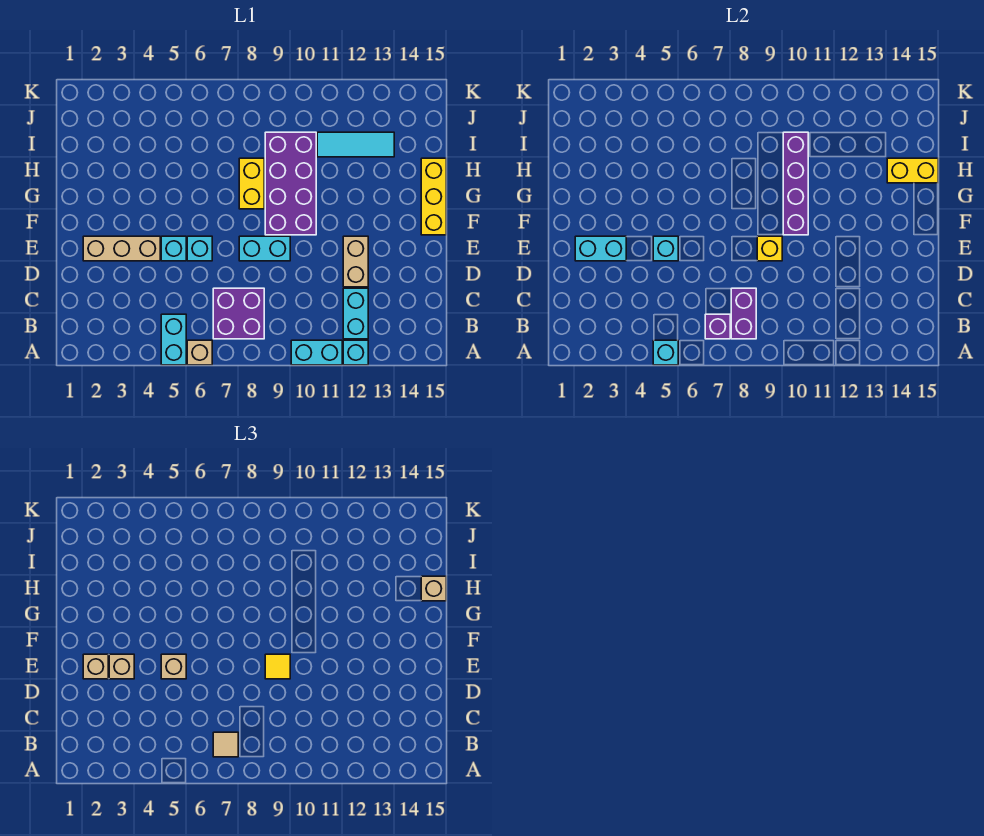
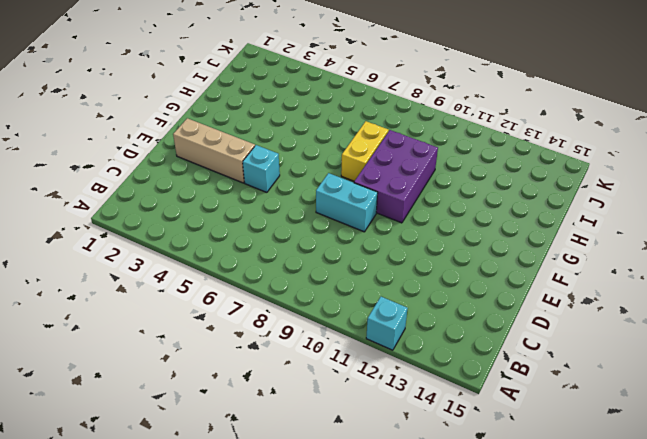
purple 2x3 brick [354,130,438,223] -> purple 2x4 brick [265,132,316,235]
none -> cyan 1x2 brick [161,314,186,365]
none -> tan 1x1 brick [187,340,212,365]
none -> cyan 1x2 brick [291,340,342,365]

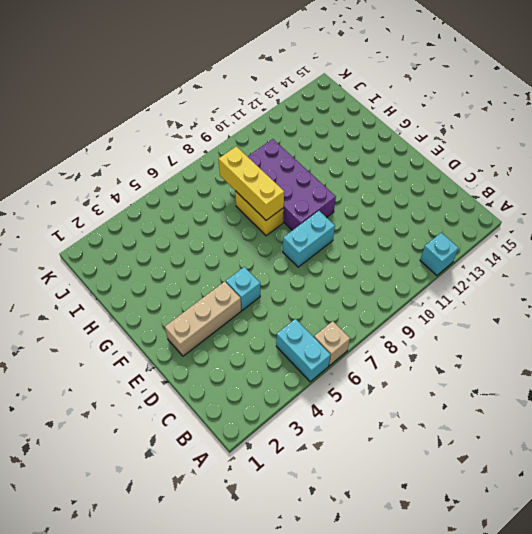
yellow 1x3 brick [219,146,284,220] -> yellow 1x3 brick moved to [421,158,446,235]
none -> cyan 1x2 brick [291,340,342,365]
none -> purple 2x2 brick [213,288,264,339]
none -> cyan 1x2 brick [343,288,368,339]

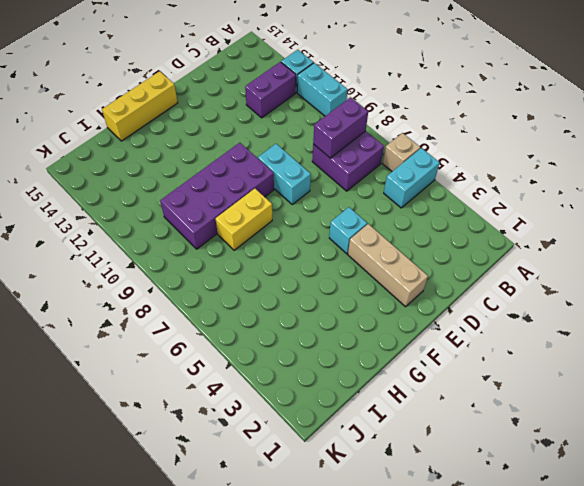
purple 1x2 brick [245,62,296,118] -> cyan 1x2 brick [343,288,368,339]
none -> tan 1x2 brick [343,236,368,287]
none -> cyan 1x1 brick [187,236,212,261]
none -> cyan 1x3 tile [317,132,394,157]

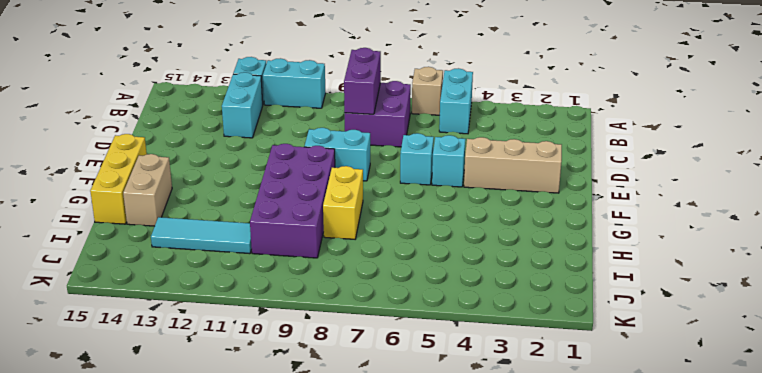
tan 1x2 brick [123,154,172,226] -> tan 1x2 brick moved to [343,236,368,287]
none -> cyan 1x1 brick [653,340,678,365]
none -> purple 1x1 brick [705,314,730,339]
none -> cyan 1x2 brick [575,236,626,261]

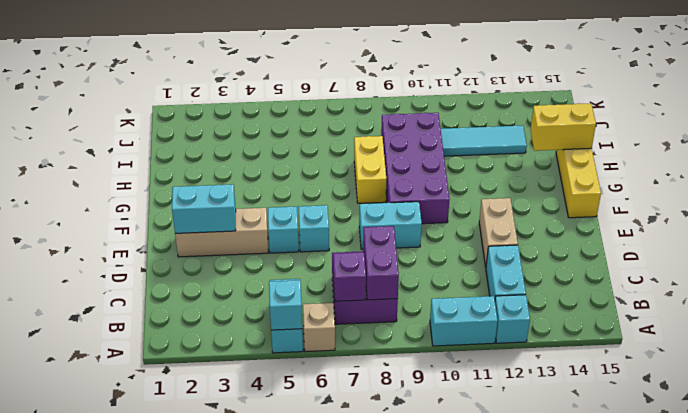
none -> cyan 1x1 brick [653,236,678,261]
none -> yellow 1x1 brick [757,236,782,261]
none -> purple 1x4 brick [783,132,808,235]

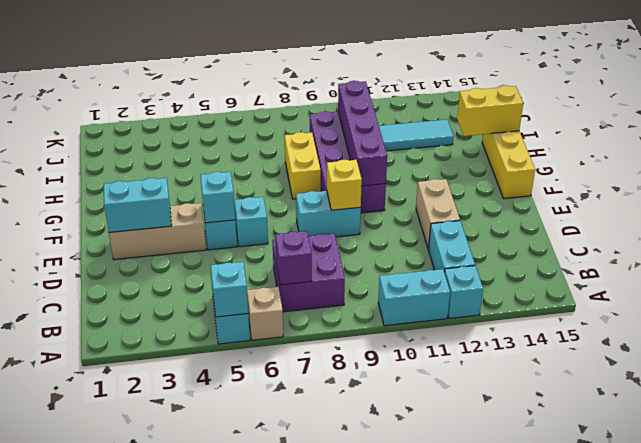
none -> purple 1x2 brick [731,288,756,339]
none -> tan 1x1 tile [213,732,238,757]
none -> tan 1x1 brick [83,654,108,679]

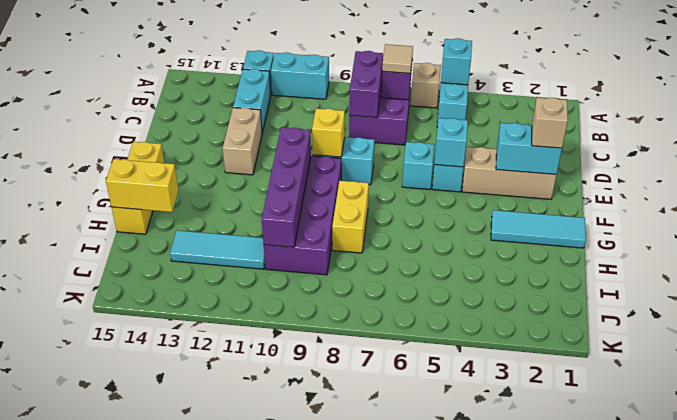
cyan 1x3 tile [491,210,586,248] -> none
none -> tan 1x1 brick [109,654,134,679]
none -> tan 1x1 brick [161,654,186,679]
none -> yellow 1x1 tile [265,654,290,679]

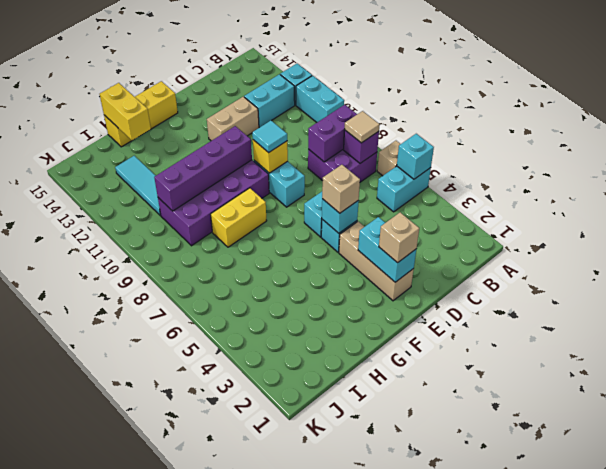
cyan 1x1 tile [252,121,287,153] -> yellow 1x1 tile [265,654,290,679]
none -> tan 1x1 brick [109,654,134,679]
none -> tan 1x1 brick [421,576,446,601]

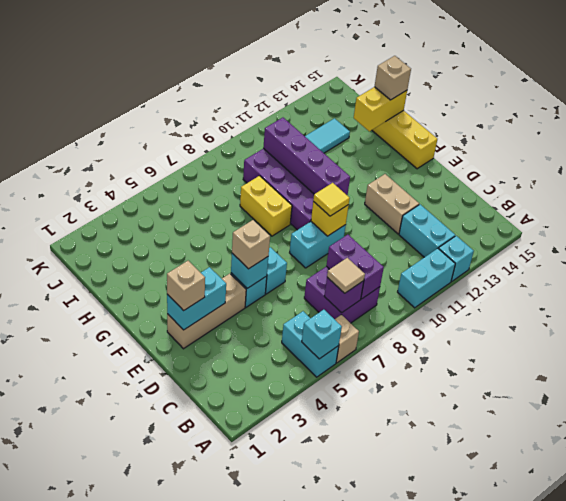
none -> tan 1x1 brick [109,654,134,679]

